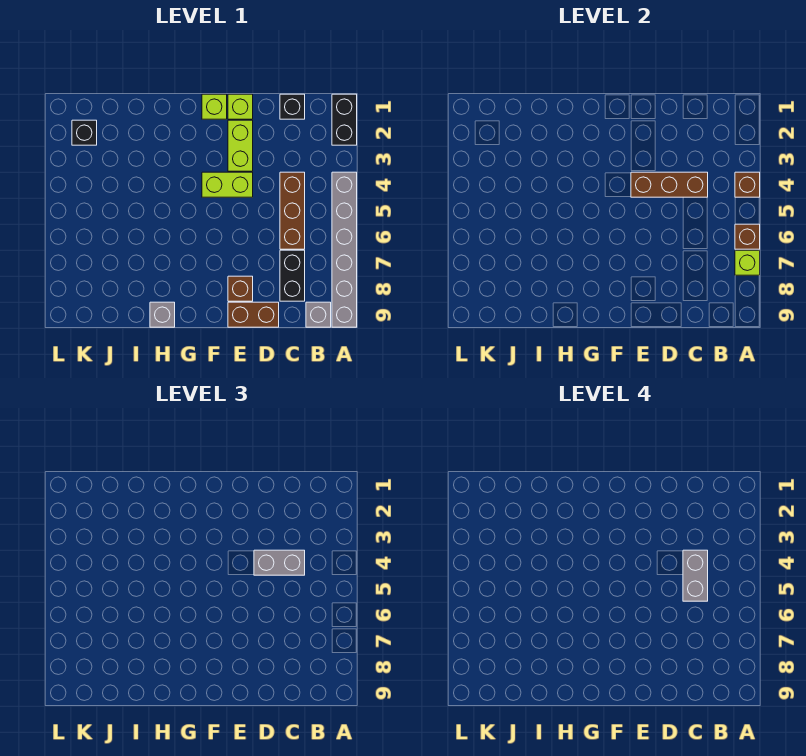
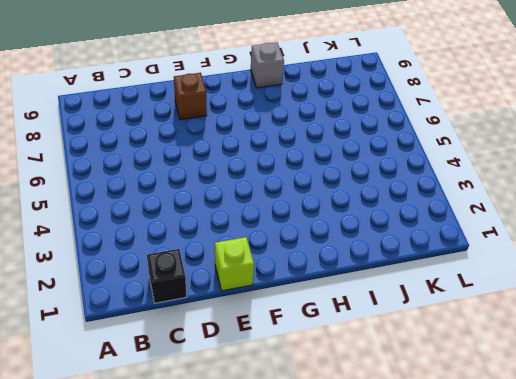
none -> black 1x2 brick [332,94,357,145]
none -> grey 1x6 brick [332,172,357,327]
none -> grey 1x1 brick [306,302,331,327]

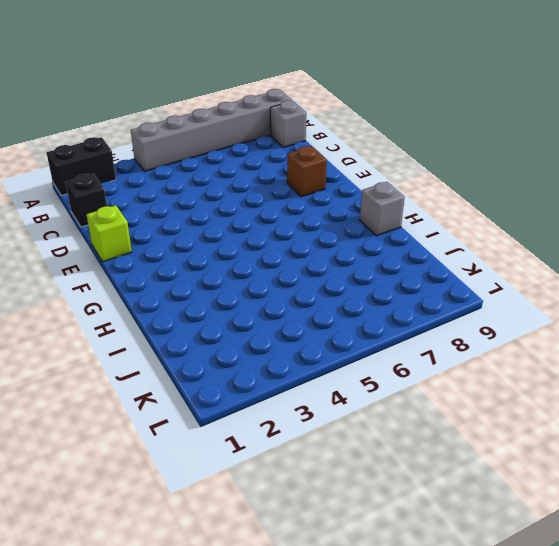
none -> brown 1x3 brick [280,172,305,249]
none -> black 1x2 brick [280,250,305,301]
none -> brown 1x2 brick [228,302,279,327]

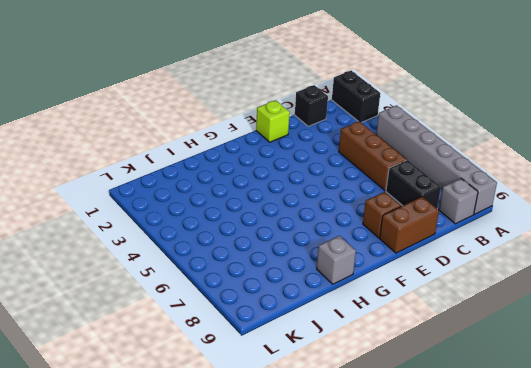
none -> lime 1x2 brick [228,120,253,171]
none -> lime 1x2 brick [202,172,253,197]
none -> lime 1x1 brick [202,94,227,119]

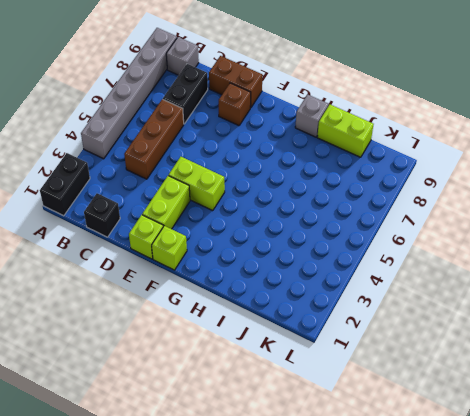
lime 1x2 brick [317,105,374,157] -> none
none -> black 1x1 brick [72,120,97,145]
none -> brown 1x1 brick [735,172,760,197]
none -> brown 1x1 brick [735,224,760,249]

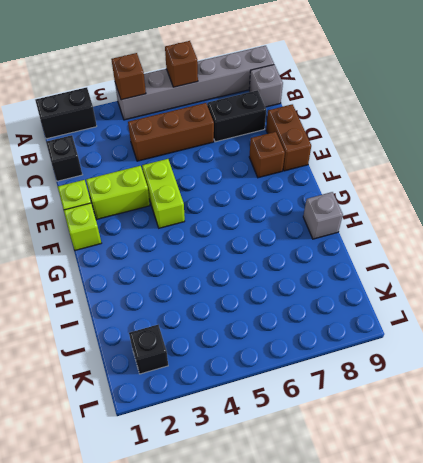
none -> lime 1x1 brick [735,250,760,275]
none -> brown 1x3 brick [631,172,708,197]
none -> grey 1x2 brick [254,550,305,575]

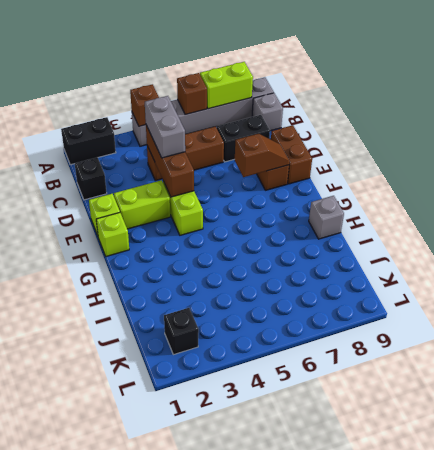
lime 1x2 brick [200,62,253,109] -> lime 1x1 brick [735,250,760,275]
brown 1x2 slope [235,134,290,177] -> none
none -> grey 1x2 brick [683,550,708,601]

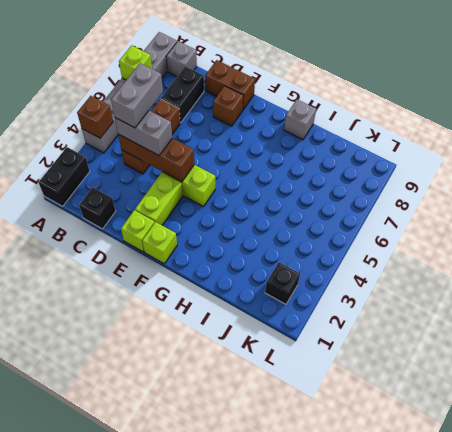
none -> brown 1x1 brick [735,224,760,249]

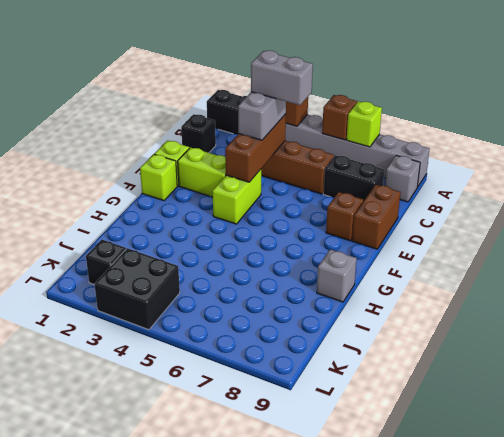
black 2x2 brick [94,248,180,330] -> none

